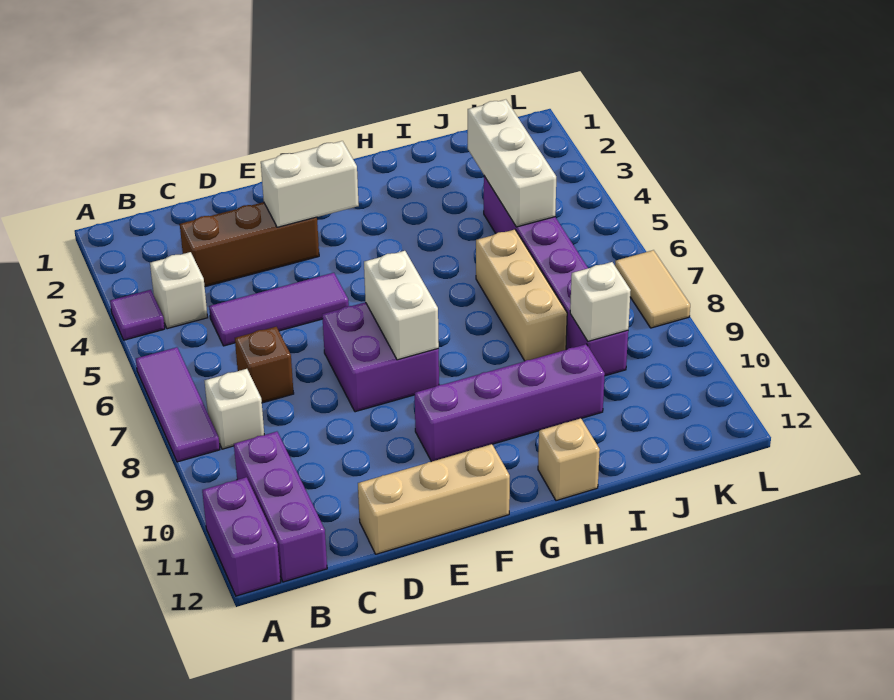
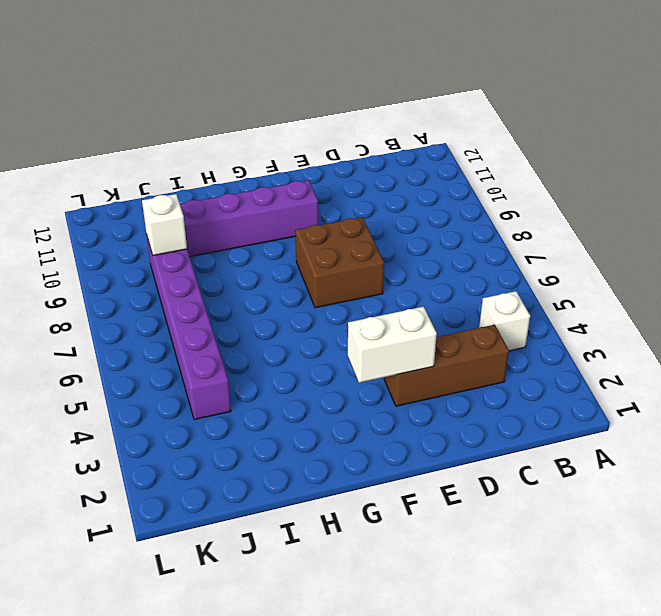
brown 2x2 brick [295,217,384,308] -> purple 2x2 brick [322,302,439,412]
none -> purple 1x1 tile [110,290,165,340]
none -> purple 1x3 tile [136,347,220,462]
none -> purple 1x2 brick [202,477,281,596]

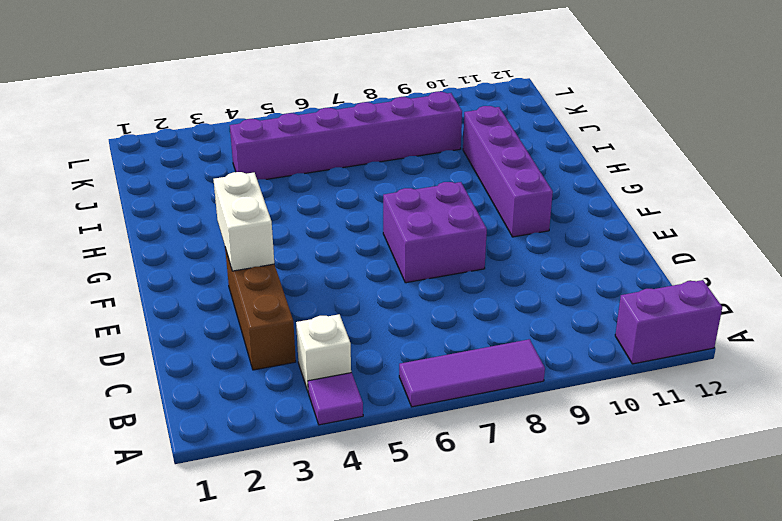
none -> white 1x1 brick [205,369,264,449]
none -> purple 1x3 brick [234,432,327,582]
none -> purple 1x3 tile [209,273,349,346]

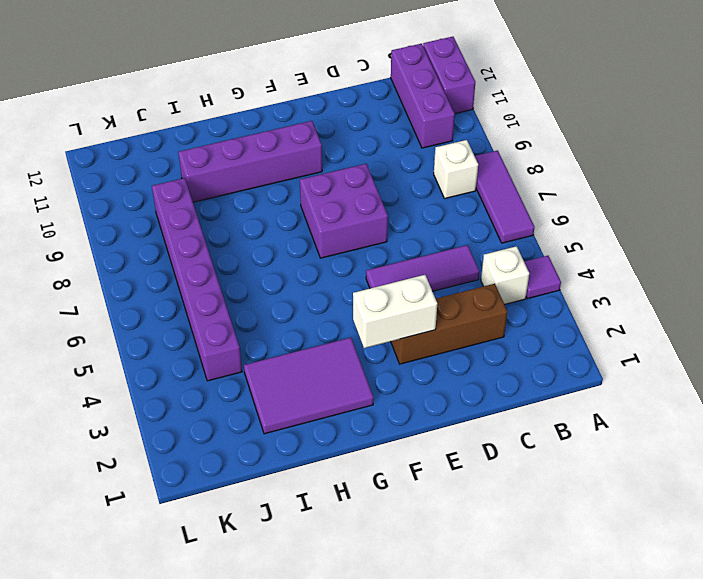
purple 2x3 tile [244,338,374,434] -> none
none -> brown 1x1 brick [235,327,294,403]
none -> tan 1x3 brick [358,444,510,554]
none -> tan 1x1 brick [538,418,600,501]

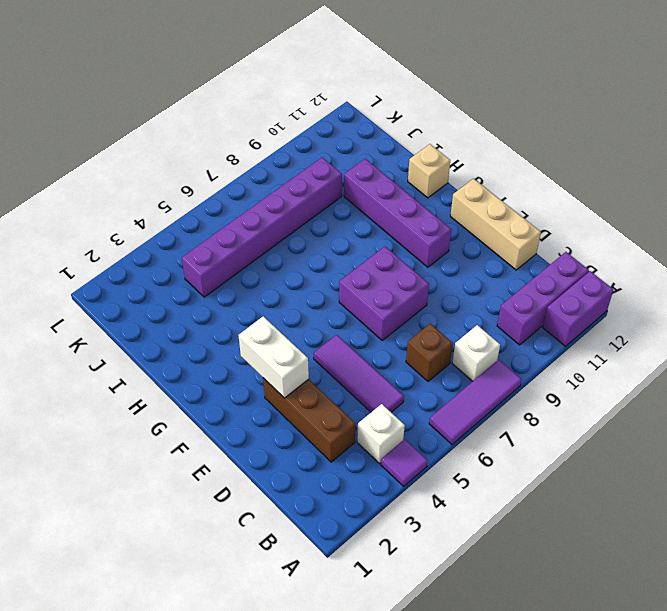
none -> tan 1x3 brick [476,230,567,361]
none -> tan 1x2 tile [615,250,690,328]
none -> white 1x2 brick [364,251,439,360]

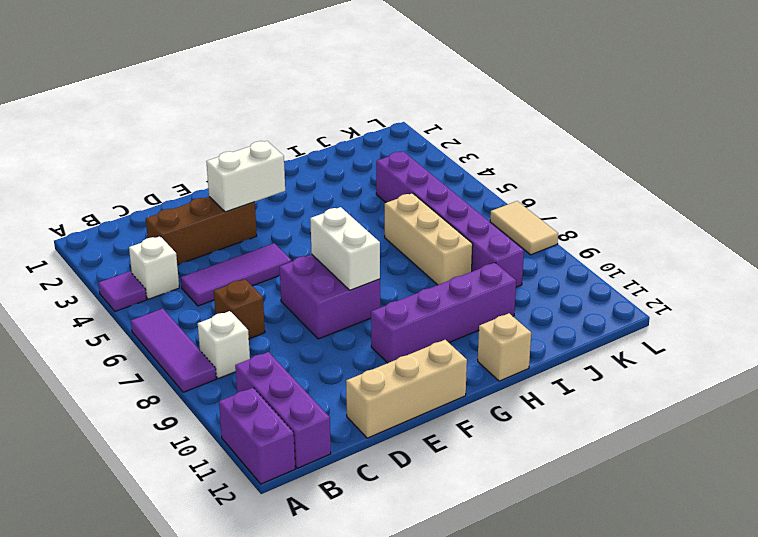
none -> white 1x3 brick [468,100,556,227]
none -> white 1x1 brick [570,262,631,341]

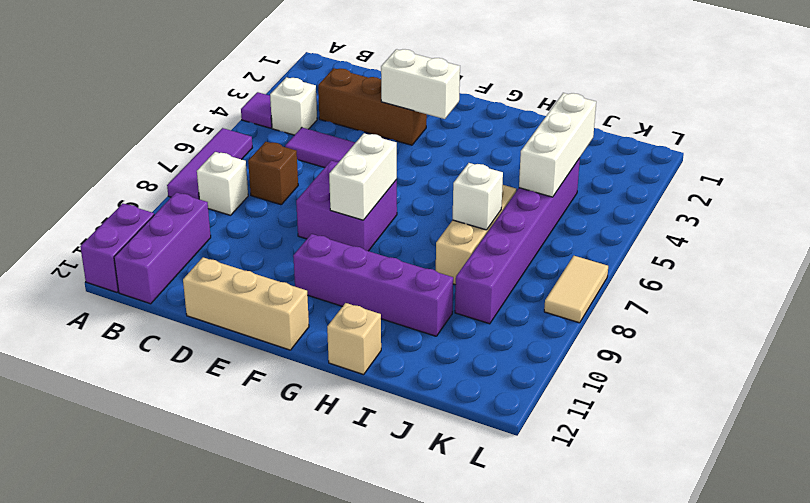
white 1x1 brick [453,163,503,230] -> white 1x1 brick moved to [570,262,631,341]

